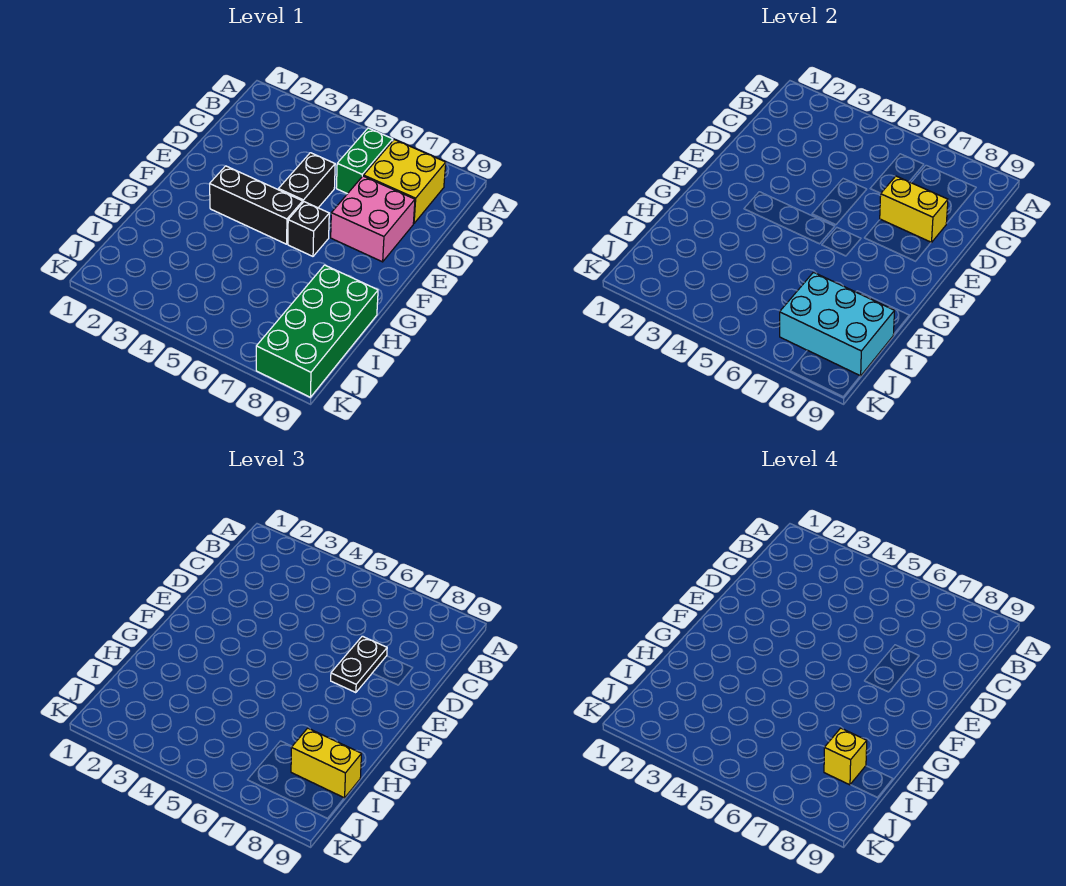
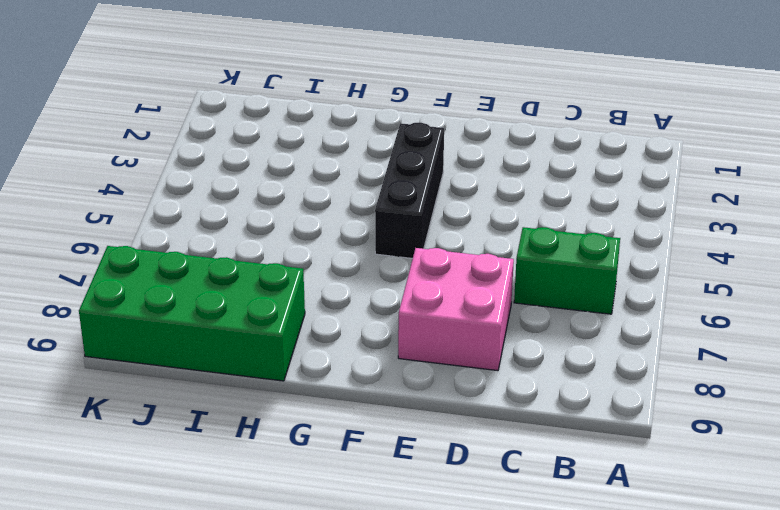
none -> yellow 2x2 brick [364,140,446,223]
none -> black 1x2 brick [278,153,335,208]
none -> black 1x1 brick [288,202,329,256]

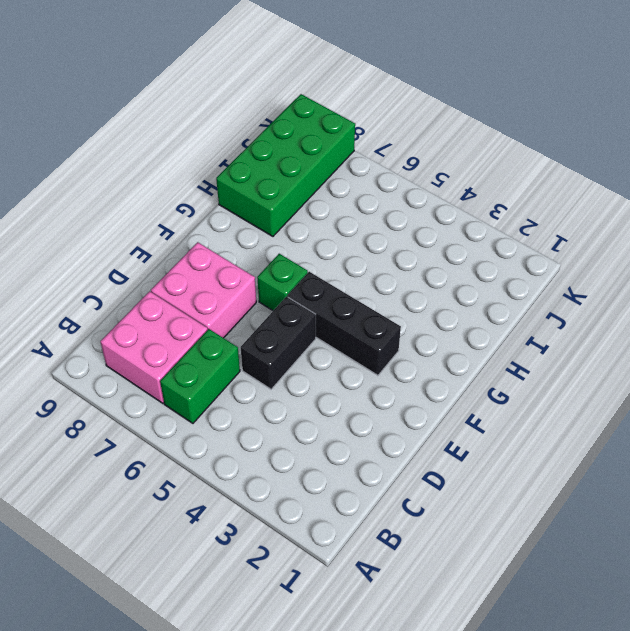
pink 2x2 brick [100,291,208,403] -> yellow 2x2 brick [364,140,446,223]
green 1x1 brick [257,254,308,311] -> black 1x1 brick [288,202,329,256]
none -> yellow 1x2 brick [880,176,948,243]
none -> cyan 2x3 brick [780,272,894,376]
none -> black 1x2 plate [331,636,387,693]

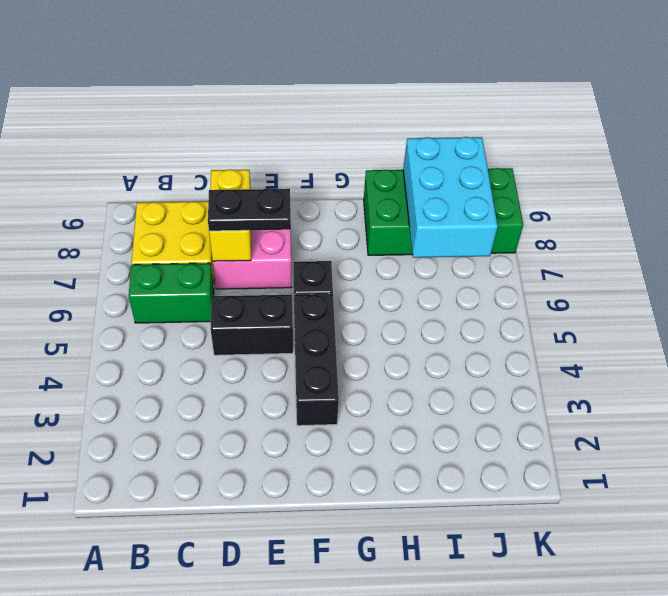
none -> yellow 1x2 brick [291,728,361,798]
none -> yellow 1x1 brick [824,728,867,785]

